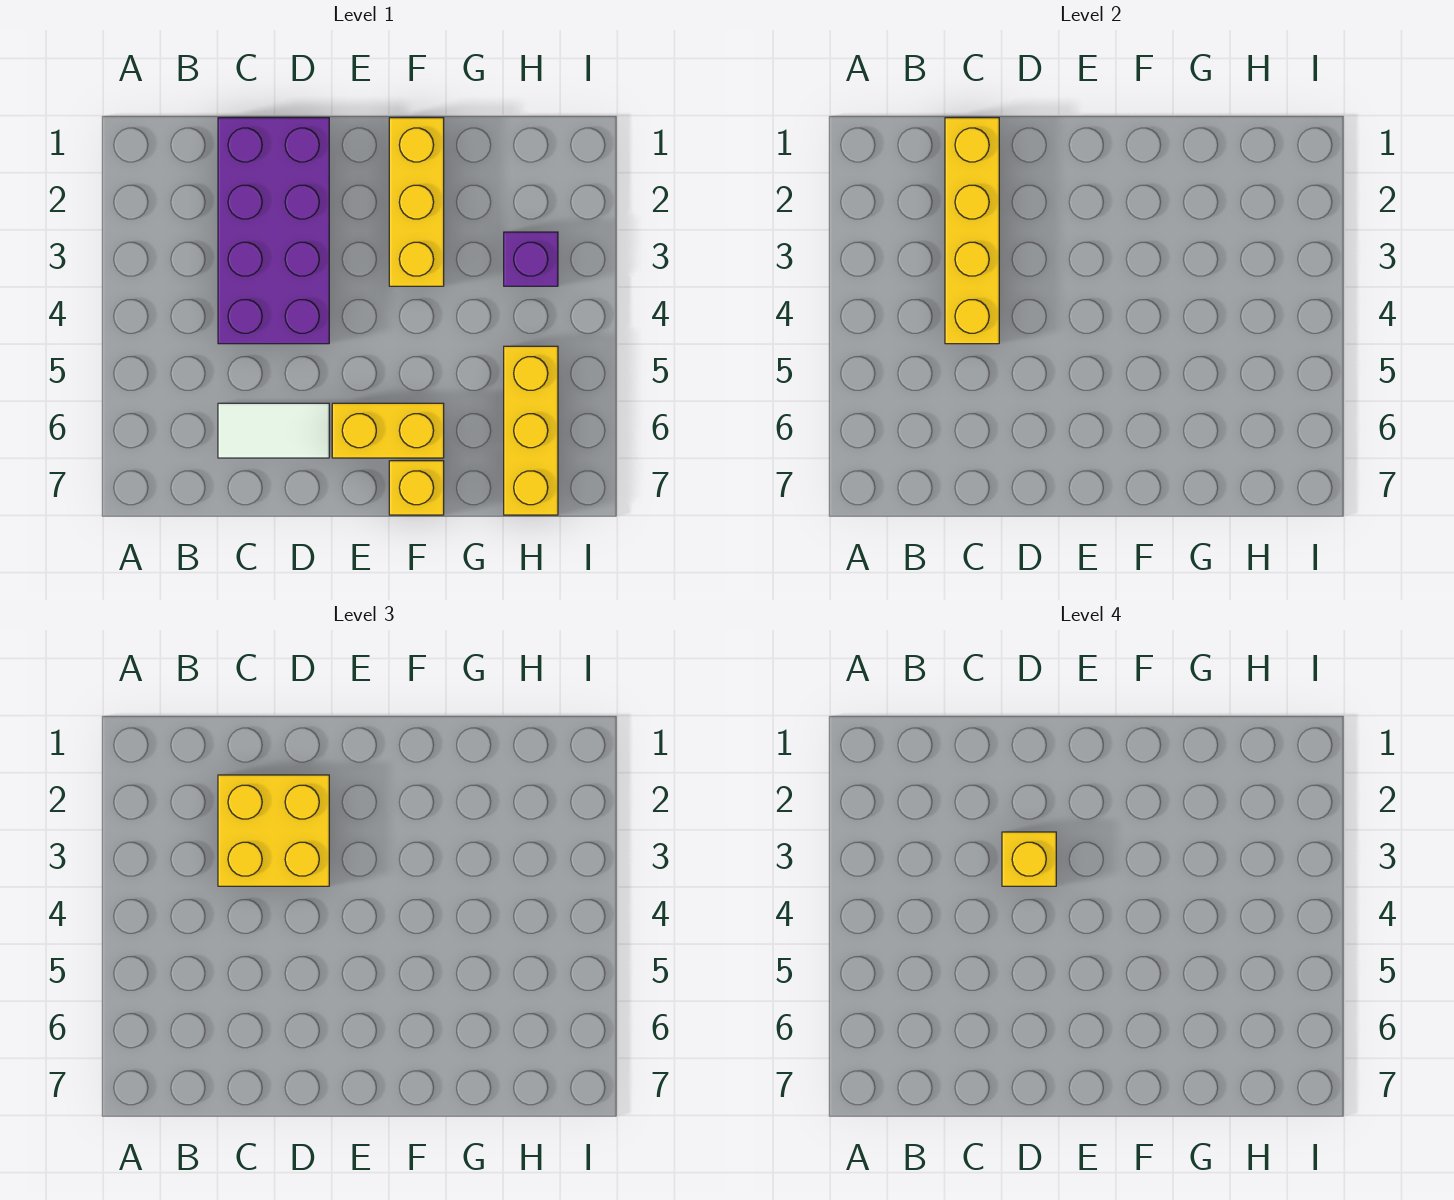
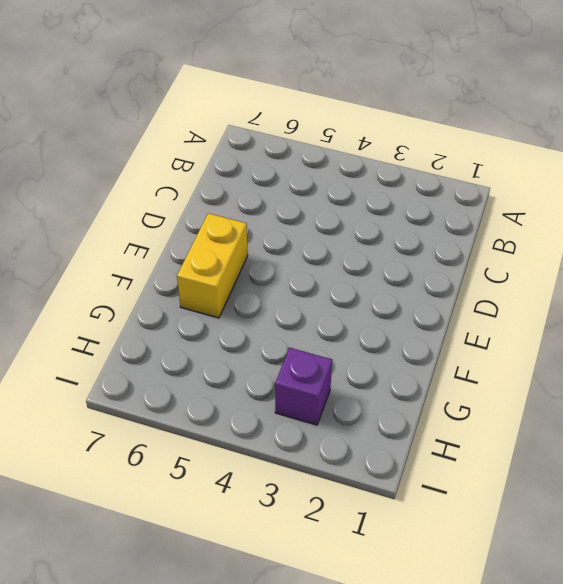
none -> purple 2x4 brick [218,118,329,344]
none -> white 1x2 tile [218,403,329,458]

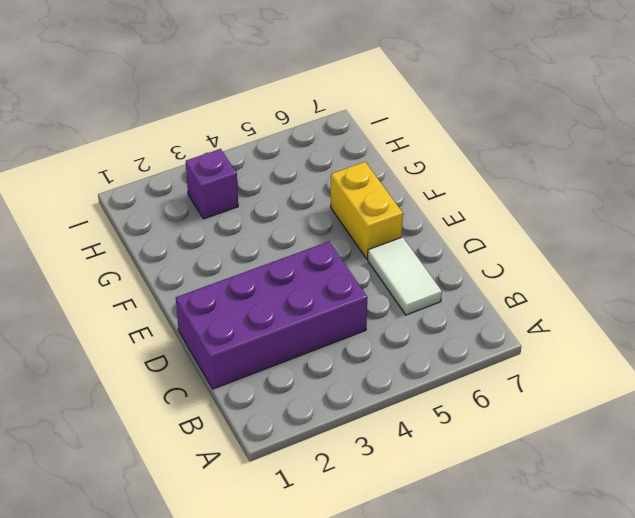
none -> yellow 1x3 brick [389,118,444,286]
none -> yellow 1x1 brick [389,461,444,515]

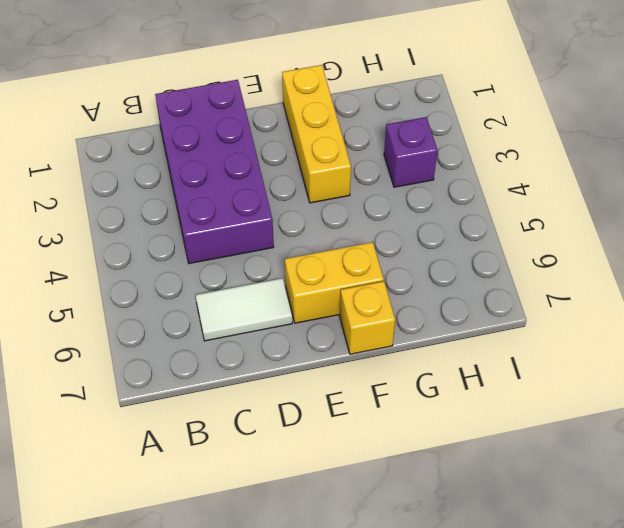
none -> yellow 1x3 brick [504,346,558,515]
none -> yellow 1x4 brick [945,118,999,344]

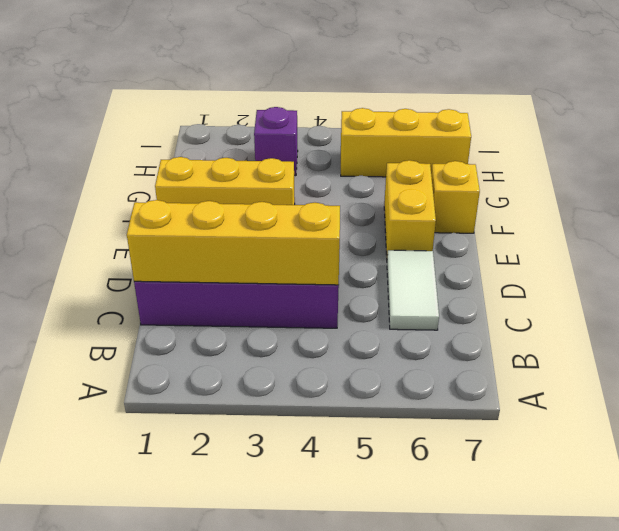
none -> yellow 2x2 brick [218,775,329,886]
none -> yellow 1x1 brick [1002,832,1056,886]

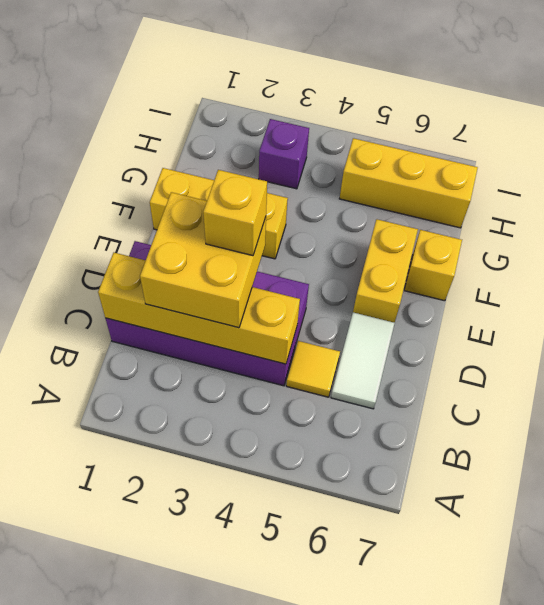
yellow 1x1 tile [286,341,340,397] -> none

